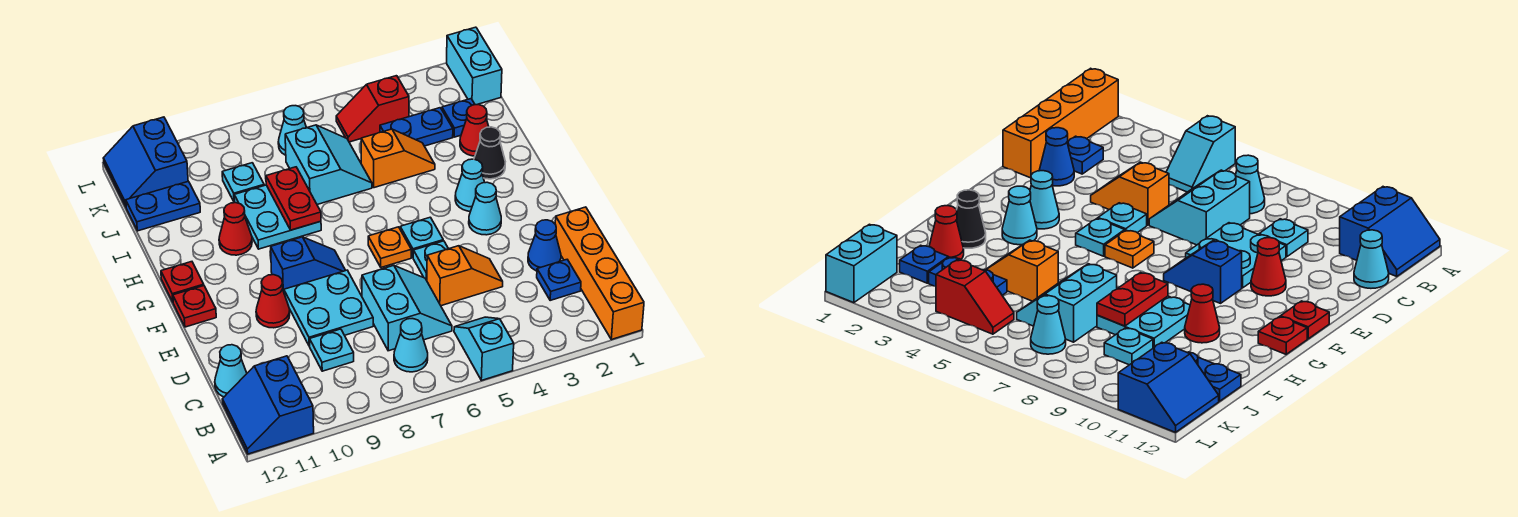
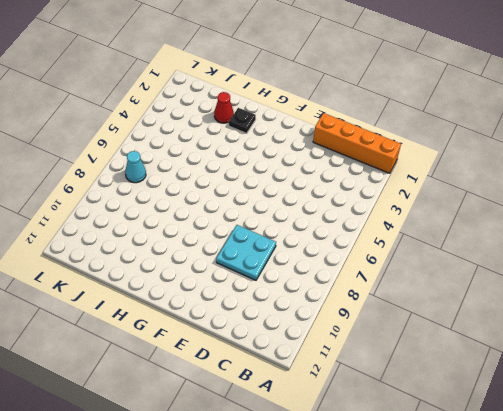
black 1x1 plate [229,108,256,133] -> black 1x1 cone [474,127,505,179]
none -> cyan 1x2 slope [454,317,514,380]
none -> blue 2x2 slope [222,356,314,454]
none -> cyan 1x1 cone [394,319,428,372]
none -> blue 1x1 plate [537,260,581,300]

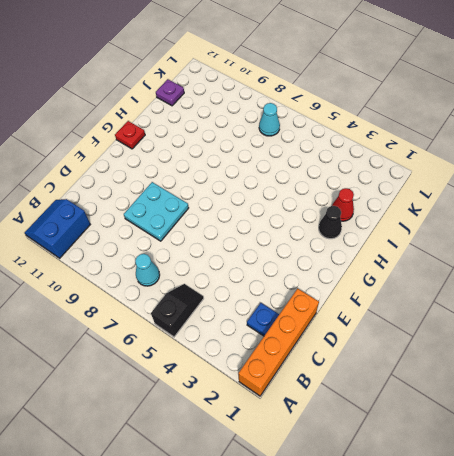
black 1x2 slope [151,284,204,337] -> cyan 1x2 slope [454,317,514,380]
purple 1x1 plate [156,79,184,106] -> blue 1x2 plate [126,181,200,231]
none -> cyan 2x2 slope [362,266,452,351]
none -> cyan 1x1 plate [310,329,354,371]
none -> cyan 1x1 cone [215,345,247,397]
none -> blue 1x1 cone [528,220,561,271]

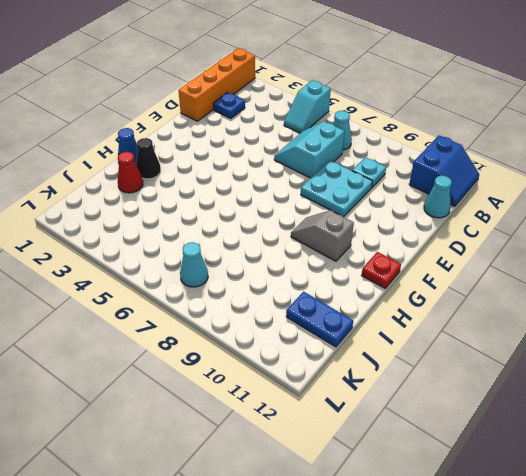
grey 1x2 slope [291,210,354,261] -> none
blue 1x1 cone [118,128,138,163] -> blue 1x1 cone moved to [528,220,561,271]
none -> orange 1x2 slope [427,246,503,306]
none -> cyan 1x1 plate [413,241,448,280]
none -> red 1x1 cone [256,275,290,328]
none -> cyan 1x1 cone [469,182,501,235]

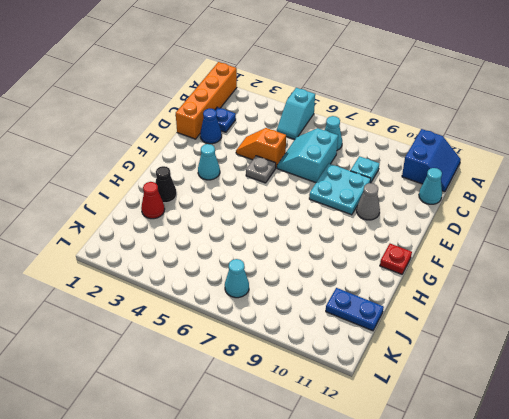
grey 1x1 plate [246,156,276,183] -> cyan 1x1 plate [413,241,448,280]
grey 1x1 cone [357,183,380,220] -> red 1x1 cone [256,275,290,328]
none -> cyan 1x1 plate [400,217,443,257]
none -> orange 1x1 plate [368,227,411,267]
none -> blue 1x2 slope [271,237,346,292]
none -> red 1x1 plate [173,286,216,327]

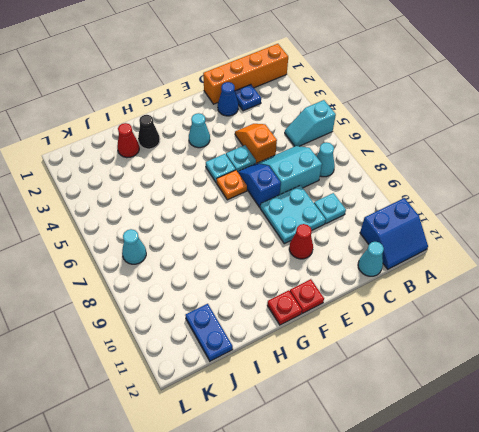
blue 1x2 slope [238,163,281,207] -> blue 1x2 slope moved to [271,237,346,292]
none -> cyan 1x1 cone [455,159,485,211]
none -> cyan 2x2 plate [234,185,321,249]
none -> red 1x1 cone [219,202,252,255]
none -> orange 1x2 slope [361,129,435,188]

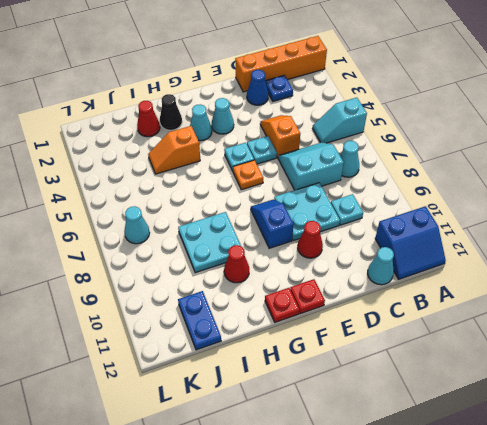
orange 1x2 slope [148,126,200,174] -> orange 1x2 slope turned to [361,129,435,188]
none -> cyan 2x2 slope [285,125,372,205]
none -> blue 1x1 plate [442,99,475,137]
none -> blue 1x2 plate [380,108,453,146]
none -> cyan 1x1 plate [222,163,264,202]

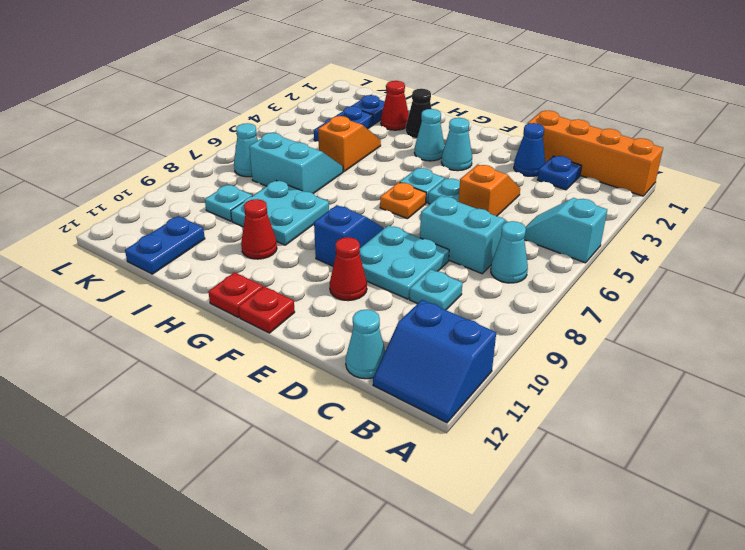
none -> cyan 1x2 brick [447,27,502,105]
none -> red 1x2 slope [336,76,409,142]
none -> blue 2x2 slope [104,117,188,207]
none -> red 1x2 plate [266,167,321,230]

